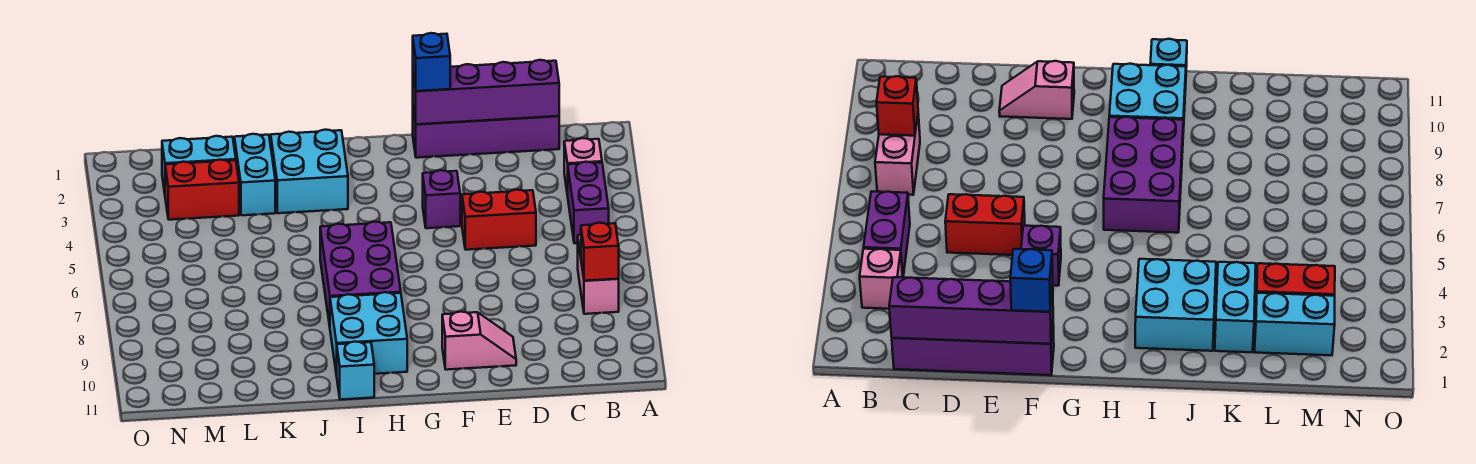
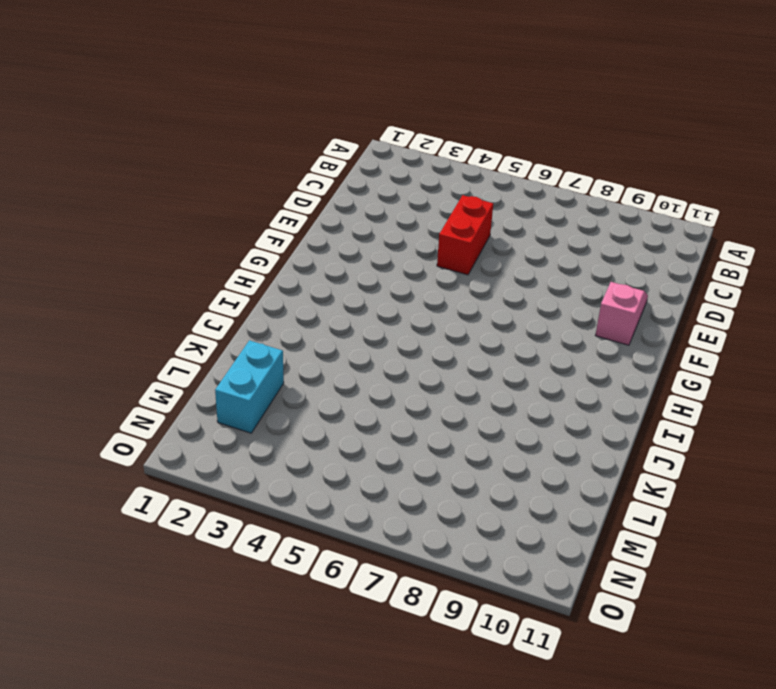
none -> pink 1x1 brick [564,138,602,196]
none -> purple 1x2 brick [568,162,609,243]
none -> pink 1x2 brick [578,235,619,314]

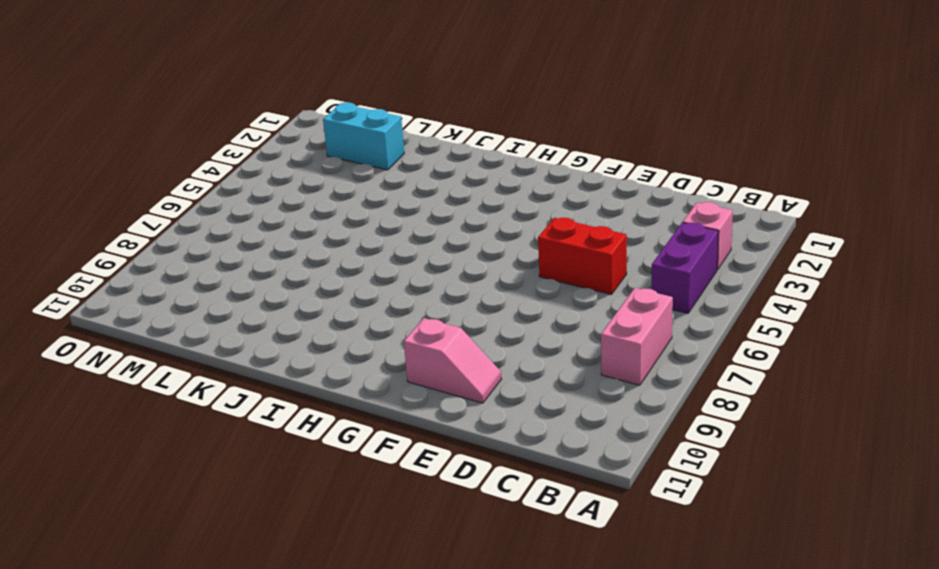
none -> purple 1x4 brick [413,109,559,158]
none -> purple 1x1 brick [423,170,460,228]
none -> purple 2x3 brick [320,222,401,326]

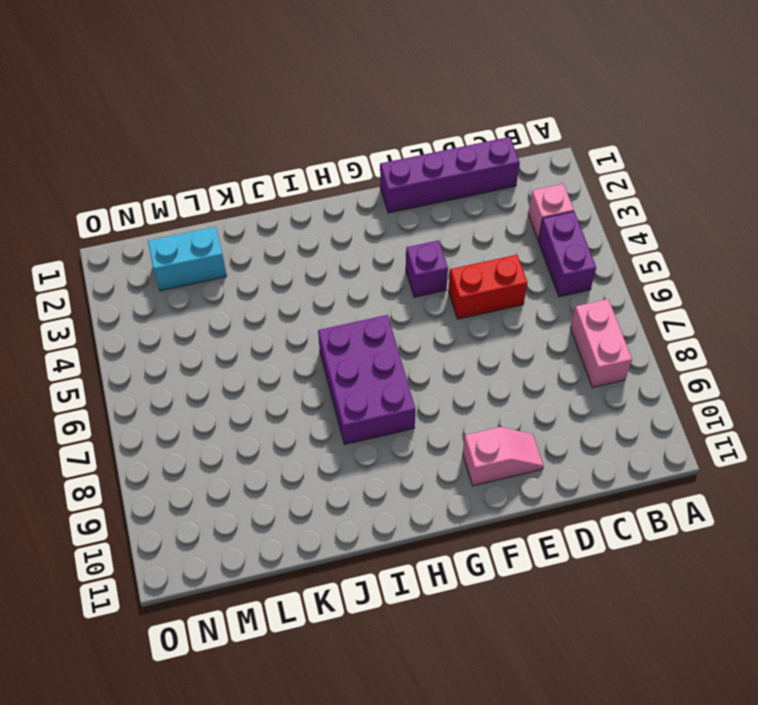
none -> cyan 2x2 brick [330,292,407,376]
none -> cyan 2x2 brick [271,130,348,213]
none -> cyan 1x1 brick [337,342,374,400]

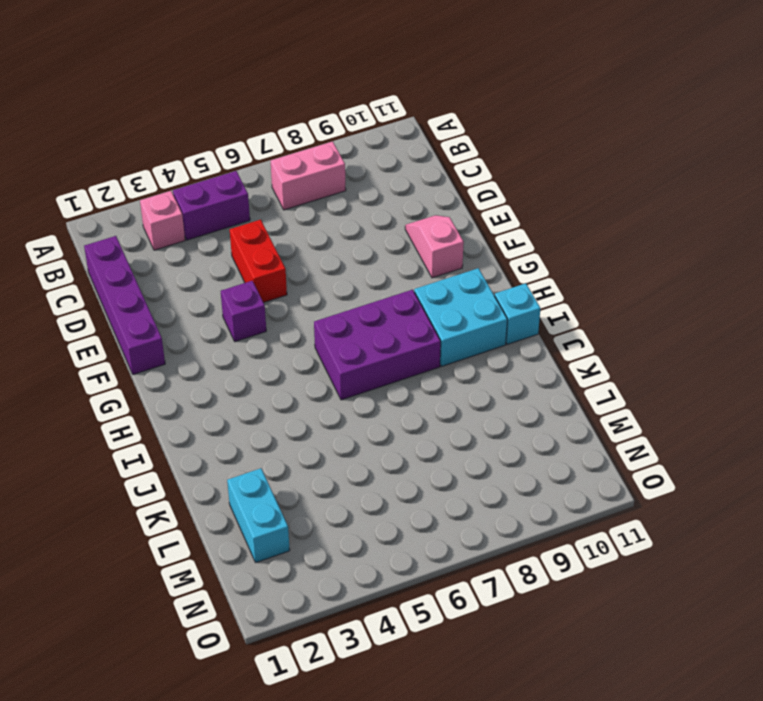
none -> cyan 2x2 brick [271,130,348,213]
none -> cyan 1x2 brick [234,134,275,215]
none -> red 1x2 brick [165,160,239,220]

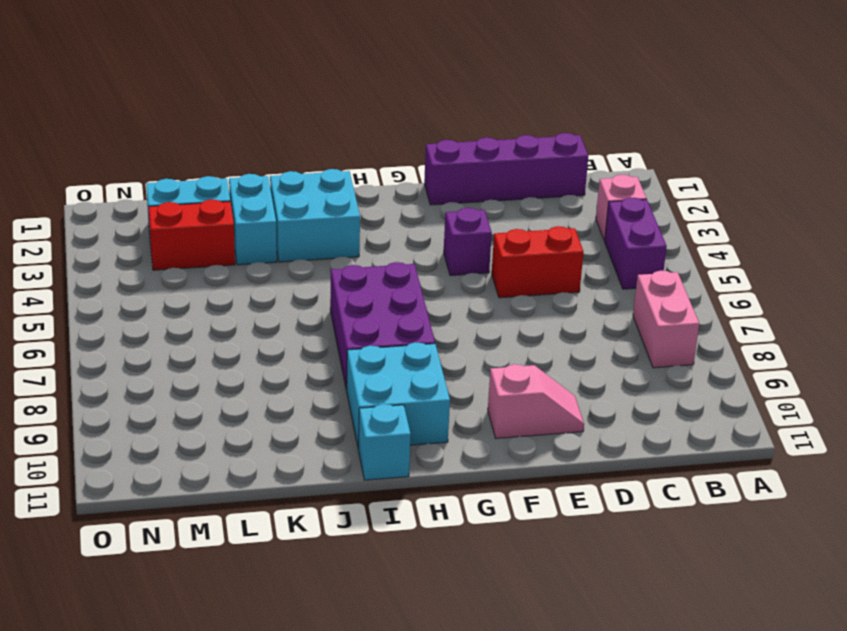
none -> red 1x1 brick [581,223,619,281]
none -> purple 1x4 brick [413,60,559,124]
none -> blue 1x1 brick [413,33,450,91]

